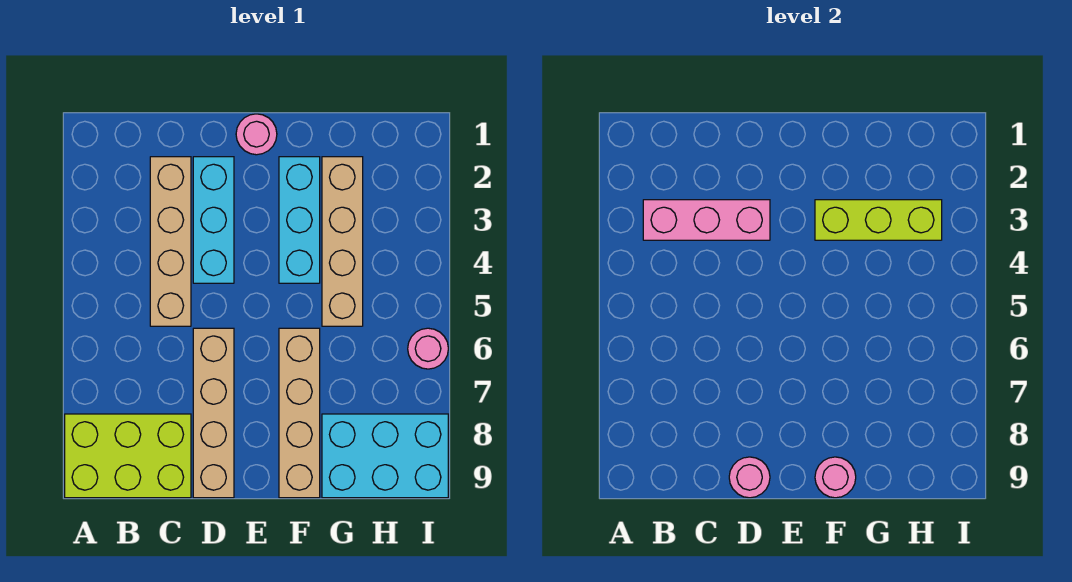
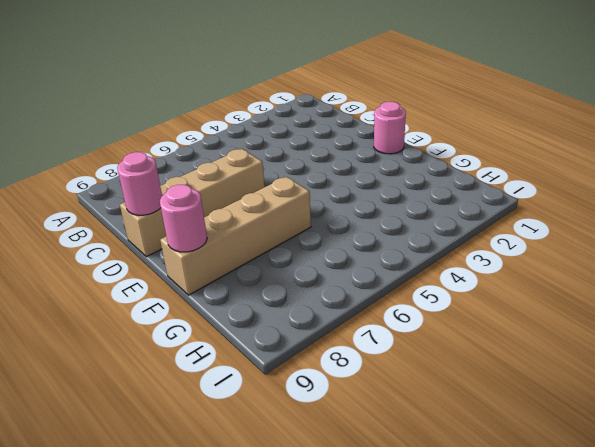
none -> lime 2x3 brick [65,414,191,498]
none -> tan 1x4 brick [150,157,191,326]
none -> cyan 1x3 brick [193,157,234,283]

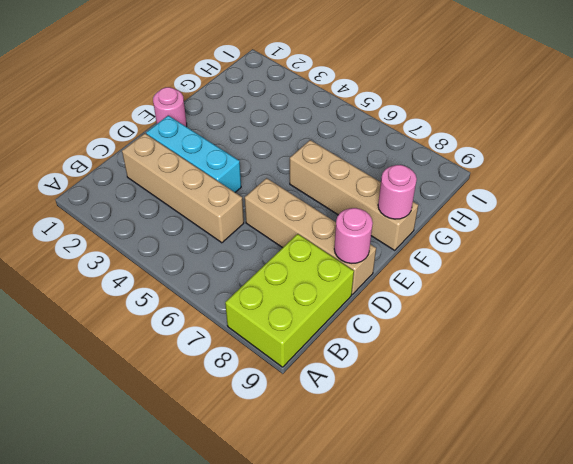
none -> cyan 1x3 brick [279,157,320,283]
none -> tan 1x4 brick [322,157,363,326]
none -> cyan 2x3 brick [322,414,448,498]

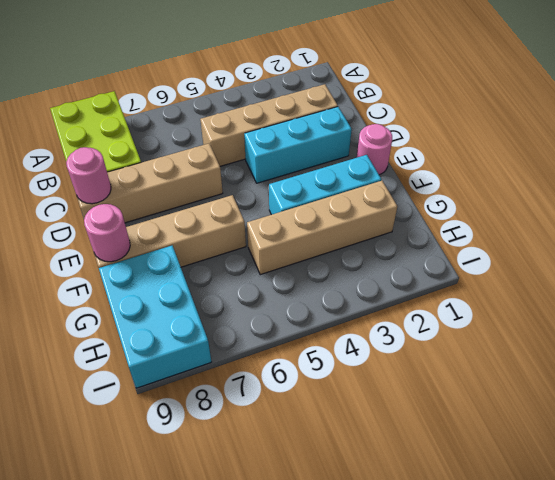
none -> pink 1x1 round brick [408,328,448,369]
none -> pink 1x3 brick [643,200,770,240]
none -> lime 1x3 brick [815,200,942,240]

